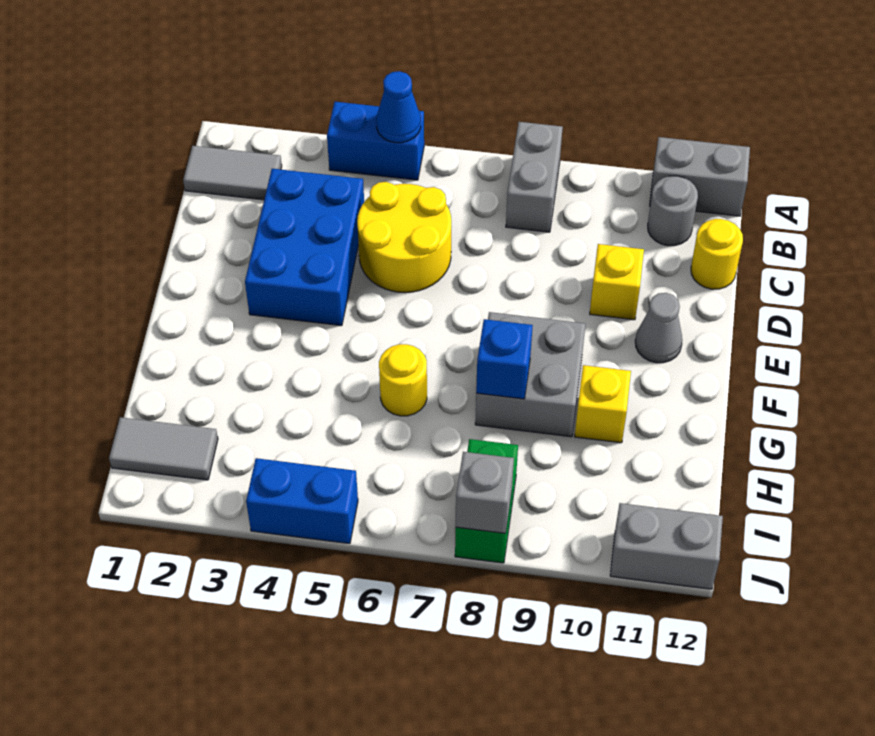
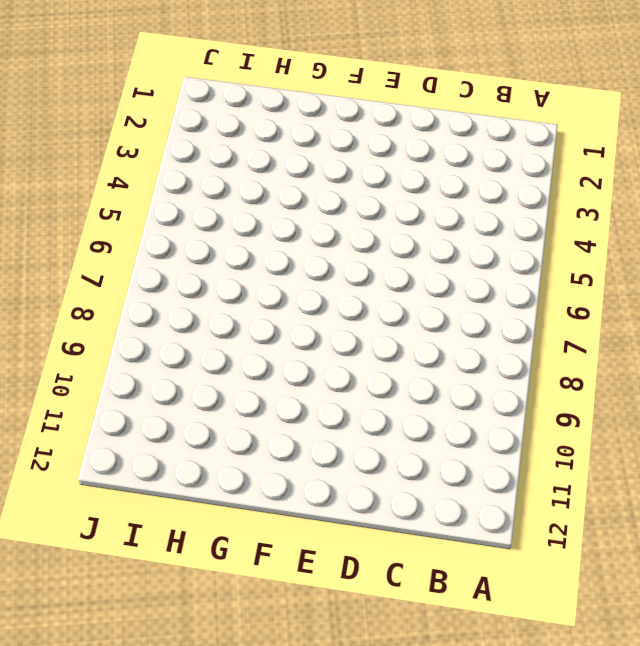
none -> blue 1x2 brick [327,102,424,180]
none -> grey 1x2 brick [506,122,563,232]
none -> grey 1x2 brick [650,137,750,216]

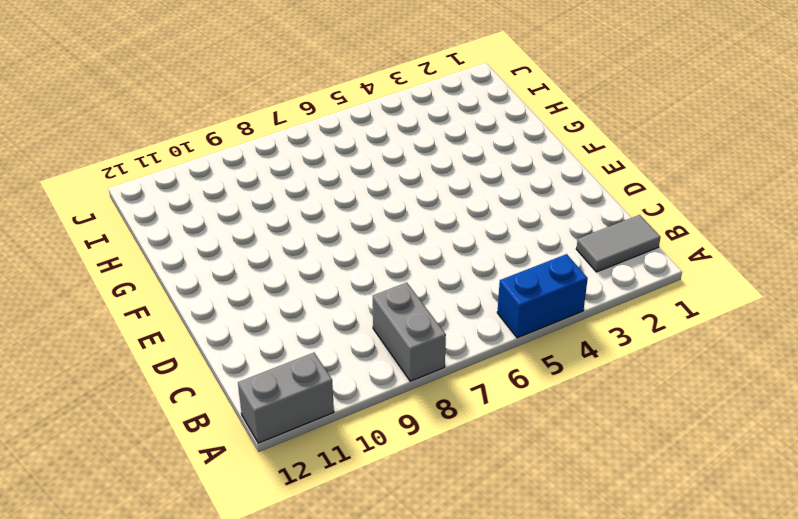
none -> grey 1x1 round brick [648,176,698,246]
none -> blue 2x3 brick [245,169,364,326]
none -> yellow 2x2 round brick [357,182,451,293]

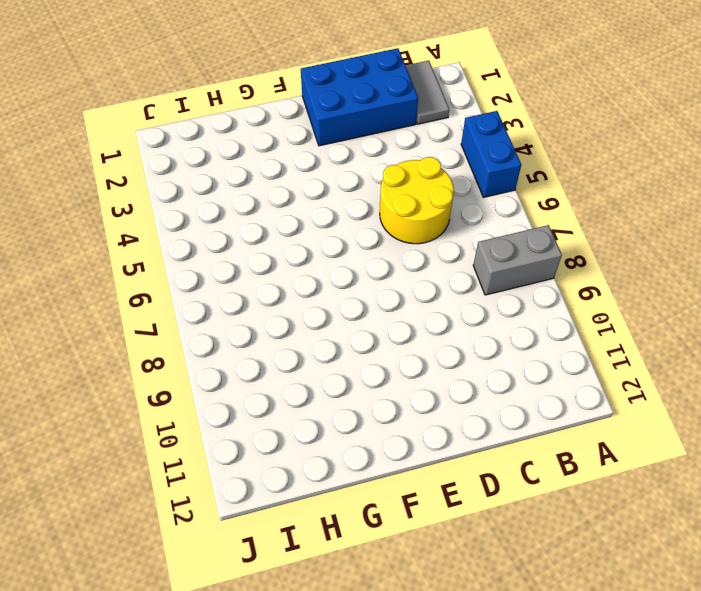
blue 2x3 brick [301,48,418,146] -> blue 2x3 brick moved to [245,169,364,326]
none -> grey 1x2 brick [650,137,750,216]
none -> grey 1x1 round brick [648,176,698,246]
none -> yellow 1x1 round brick [691,219,743,289]

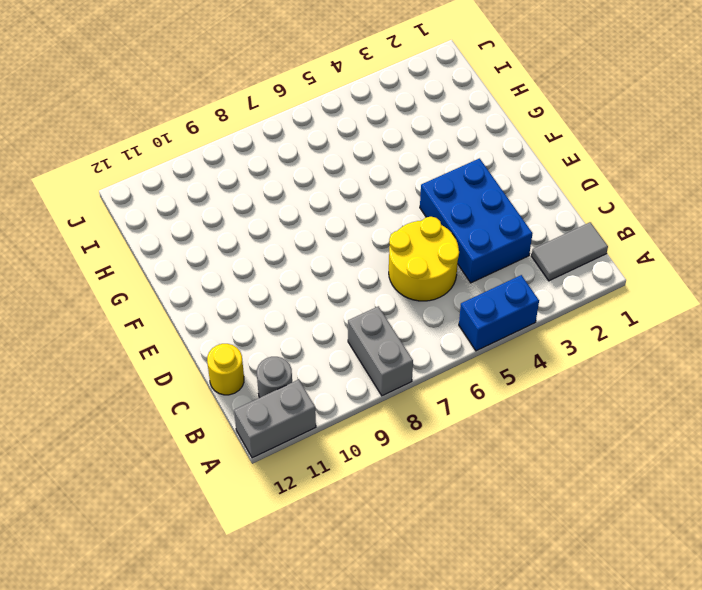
none -> yellow 1x1 brick [590,244,644,320]
none -> grey 1x1 cone [635,293,682,363]
none -> grey 2x2 brick [475,312,586,437]

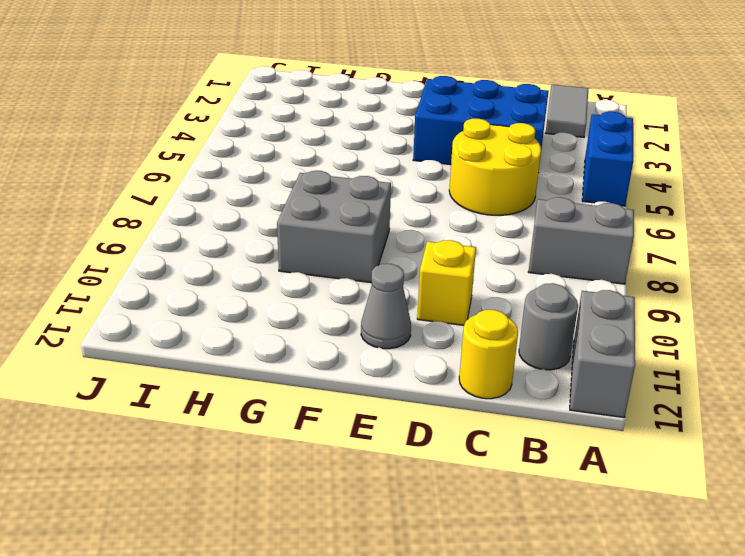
none -> yellow 1x1 round brick [379,344,427,416]
none -> yellow 1x1 brick [575,365,631,443]
none -> grey 1x2 tile [109,417,218,480]

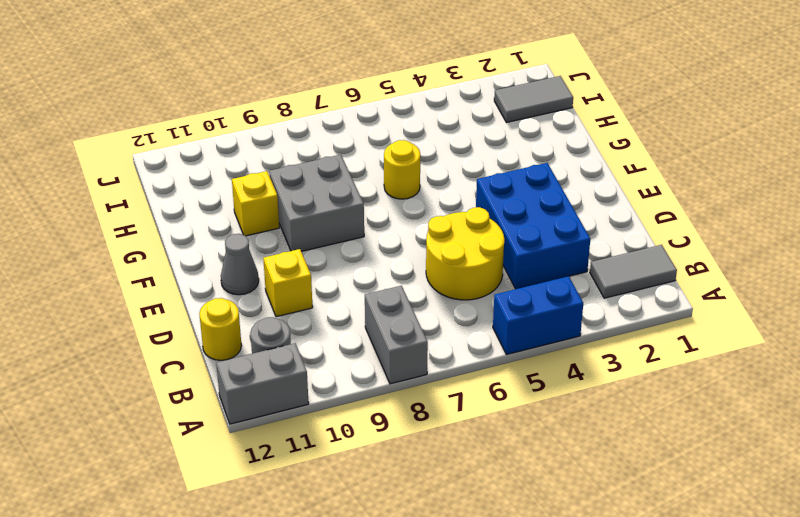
none -> green 1x2 brick [455,439,518,563]
none -> blue 1x2 brick [246,458,358,544]
none -> grey 1x2 brick [610,503,723,589]

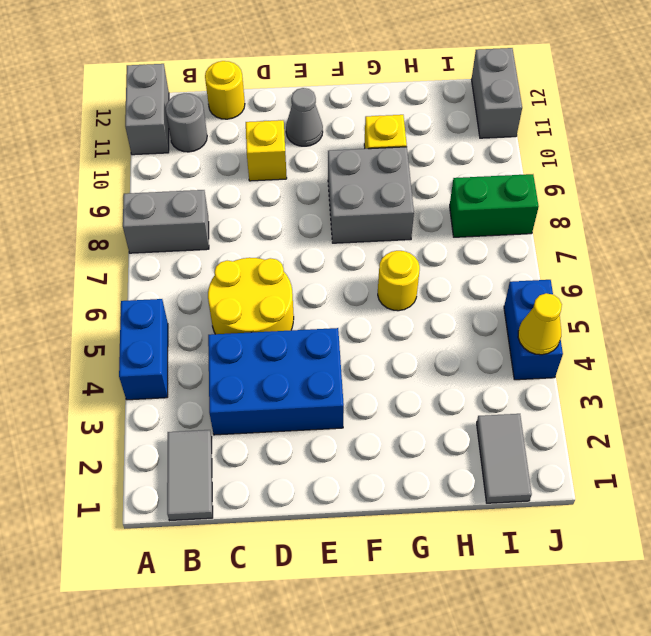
yellow 1x1 cone [518,293,562,355] -> none
none -> blue 1x1 cone [376,71,421,143]
none -> blue 1x1 brick [476,319,533,399]
none -> grey 1x1 brick [455,452,514,533]

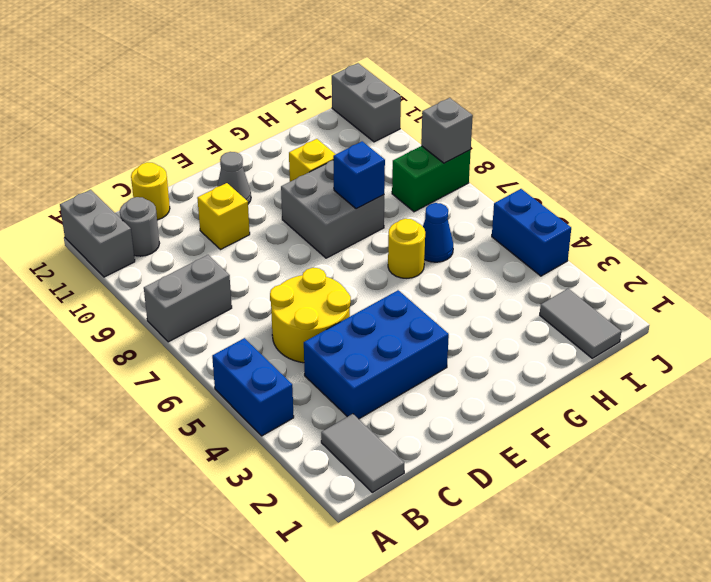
blue 1x1 cone [423,203,453,262] -> blue 1x1 cone moved to [376,71,421,143]

